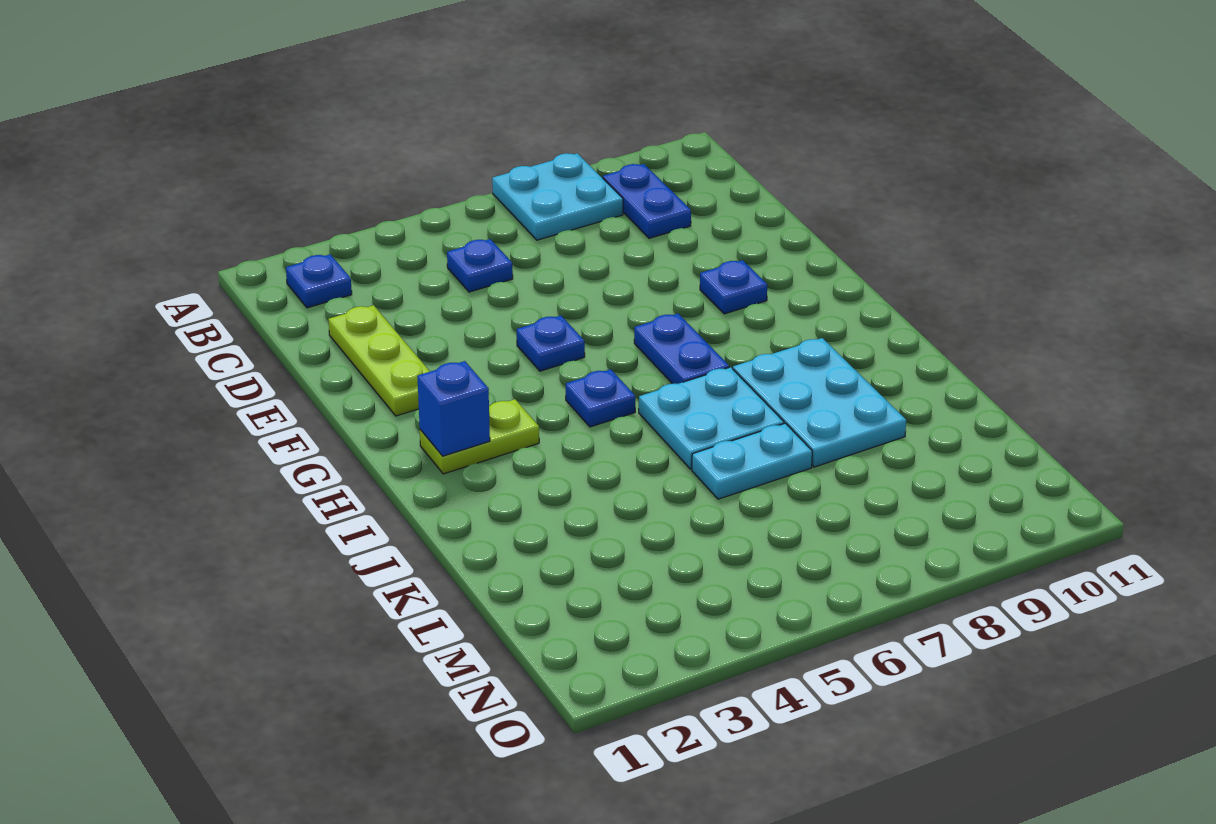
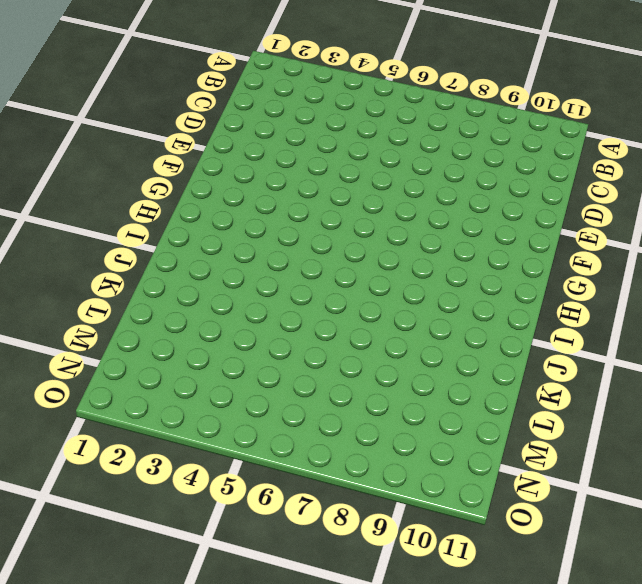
none -> cyan 2x2 plate [492,153,623,240]
none -> blue 1x1 plate [286,254,352,308]
none -> blue 1x2 plate [603,164,691,238]

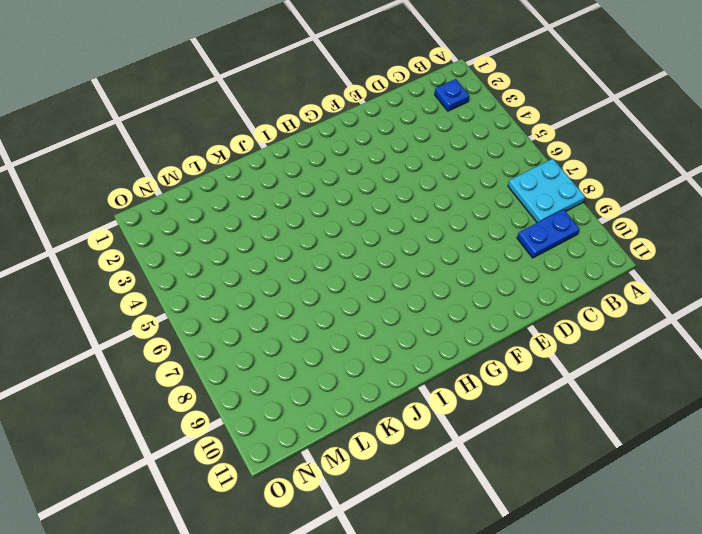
none -> blue 1x1 plate [447,239,513,292]
none -> lime 1x3 plate [328,305,430,416]
none -> blue 1x1 plate [517,316,585,371]

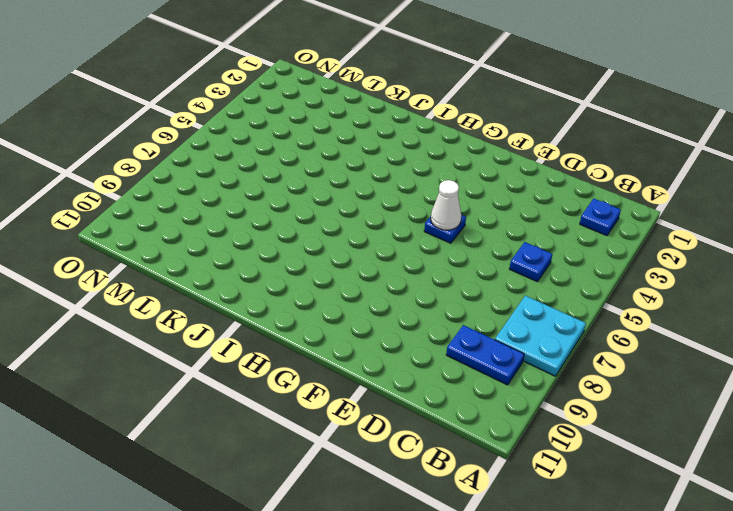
white 1x1 cone [431,180,461,230] -> none
none -> lime 1x3 plate [328,305,430,416]
none -> blue 1x1 plate [700,260,767,314]
none -> blue 1x2 plate [634,314,729,384]

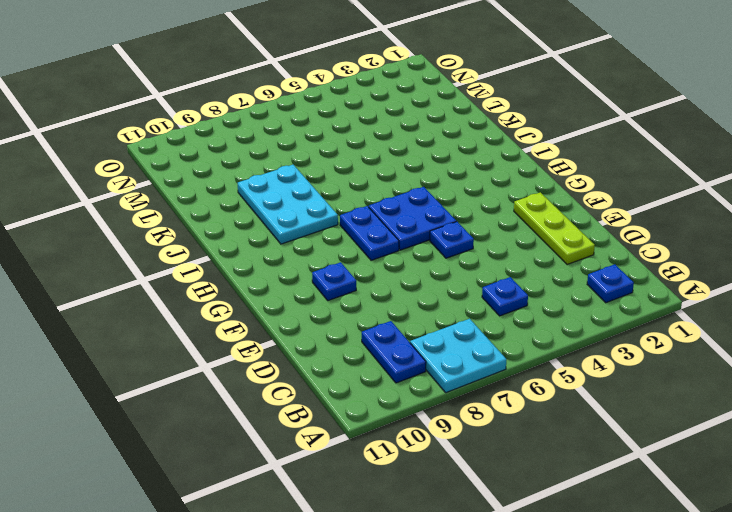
blue 2x2 plate [369,187,456,250] -> blue 1x1 plate [566,369,635,427]
none -> lime 1x2 plate [420,399,539,474]
none -> cyan 2x2 plate [639,367,784,469]
none -> cyan 1x2 plate [692,423,812,499]

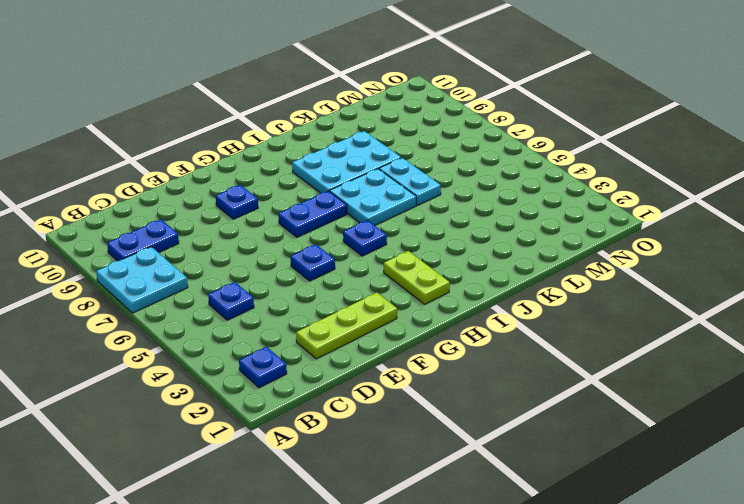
none -> blue 1x1 brick [417,361,490,456]

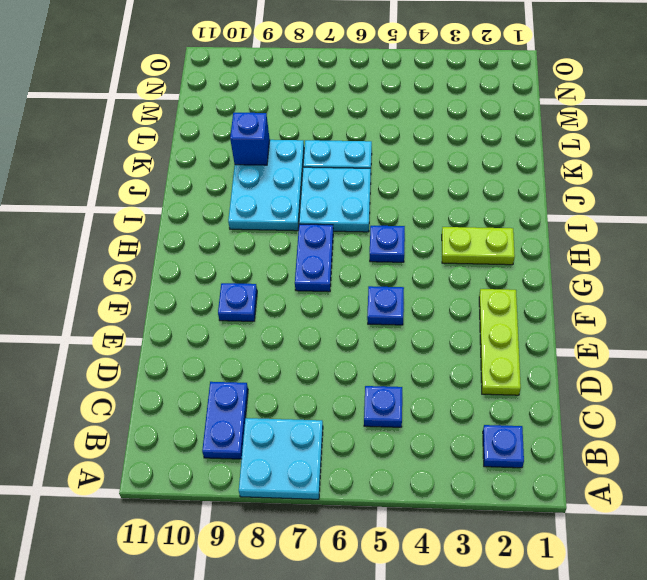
blue 1x1 brick [230,113,270,165] -> blue 1x1 brick moved to [417,361,490,456]

